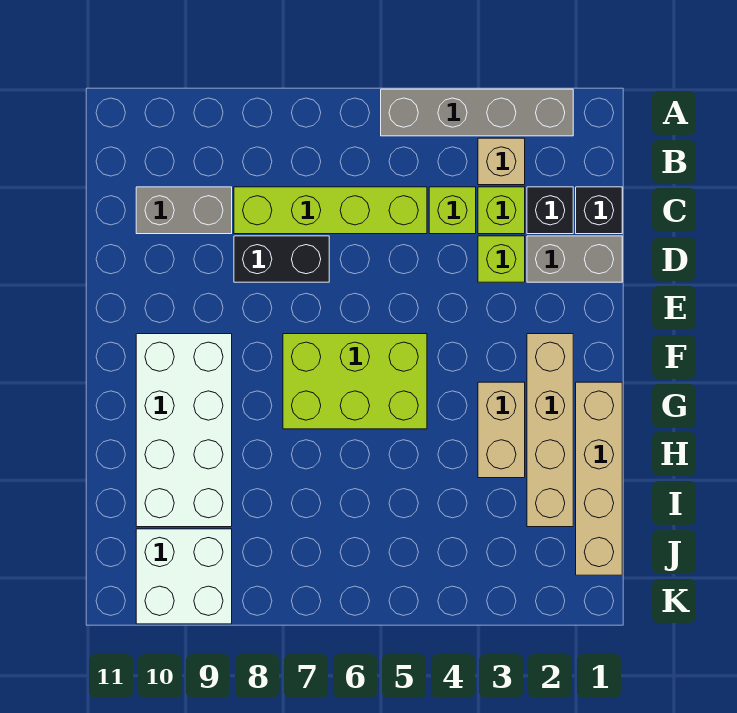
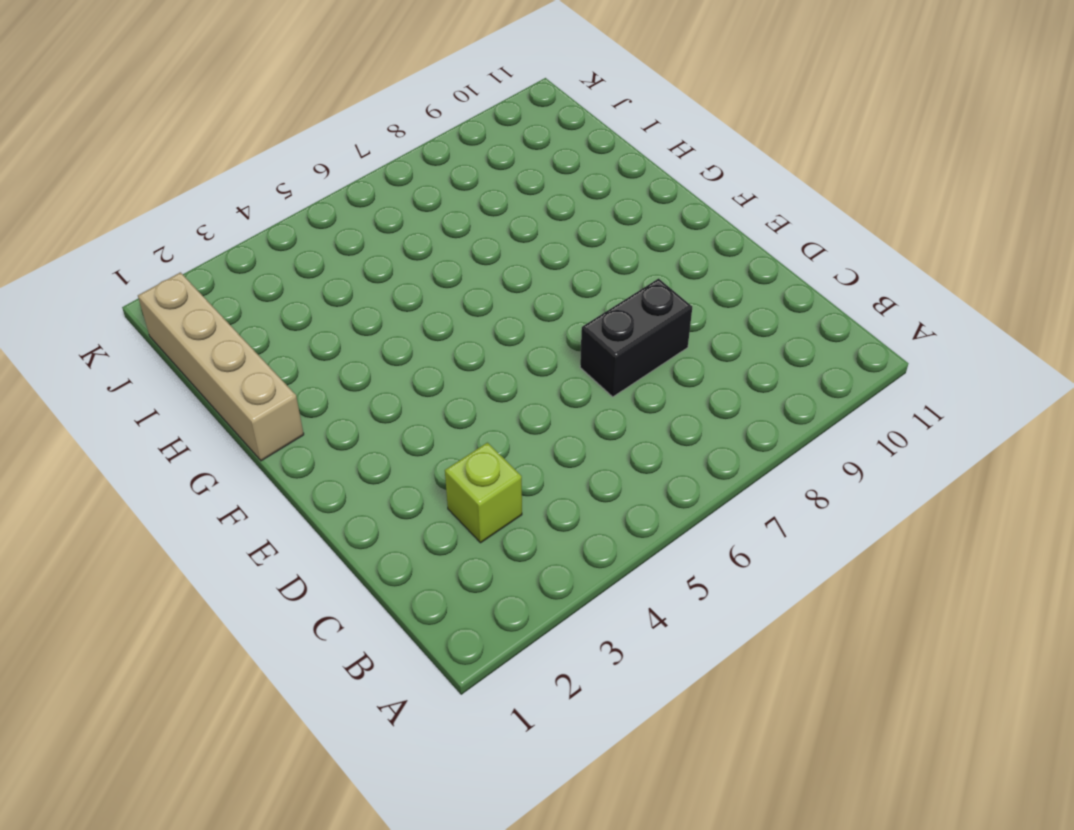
none -> grey 1x4 brick [381,89,573,136]
none -> tan 1x1 brick [478,138,525,185]
none -> black 1x1 brick [576,187,622,234]

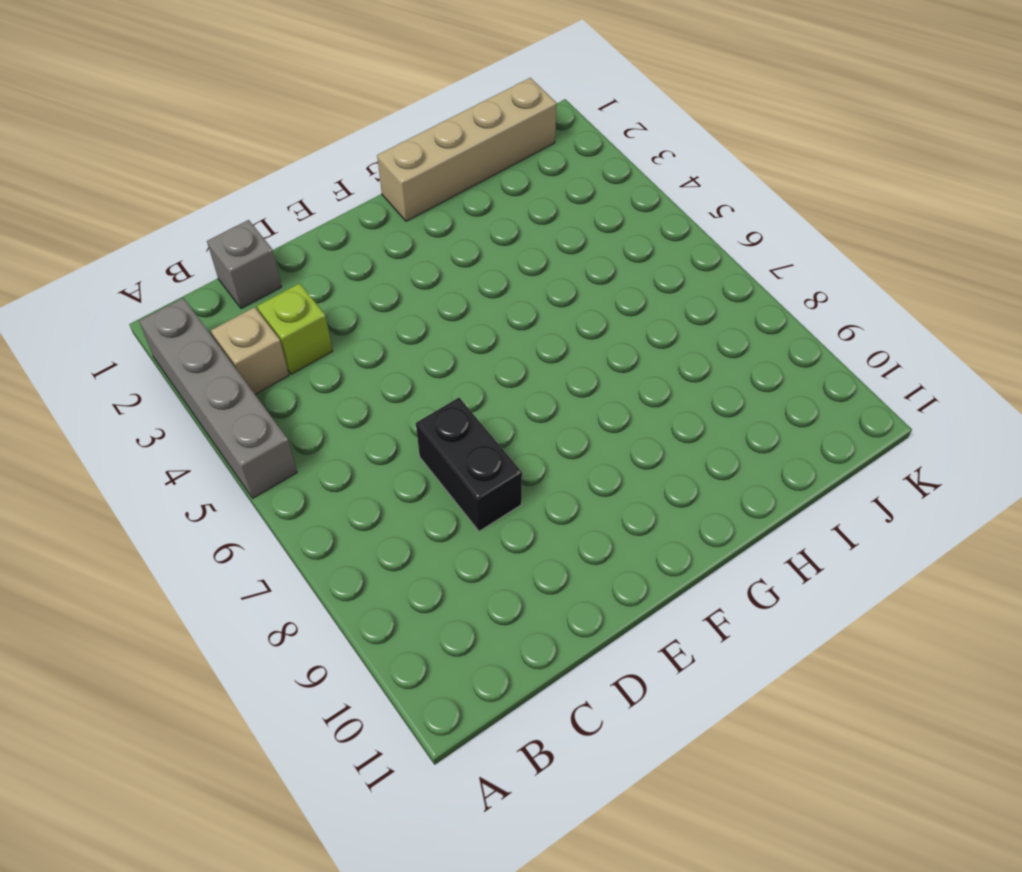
grey 1x1 brick [207,220,282,309] -> black 1x1 brick [576,187,622,234]
none -> black 1x1 brick [527,187,573,234]
none -> lime 1x1 brick [429,187,476,234]
none -> lime 1x4 brick [234,187,427,234]

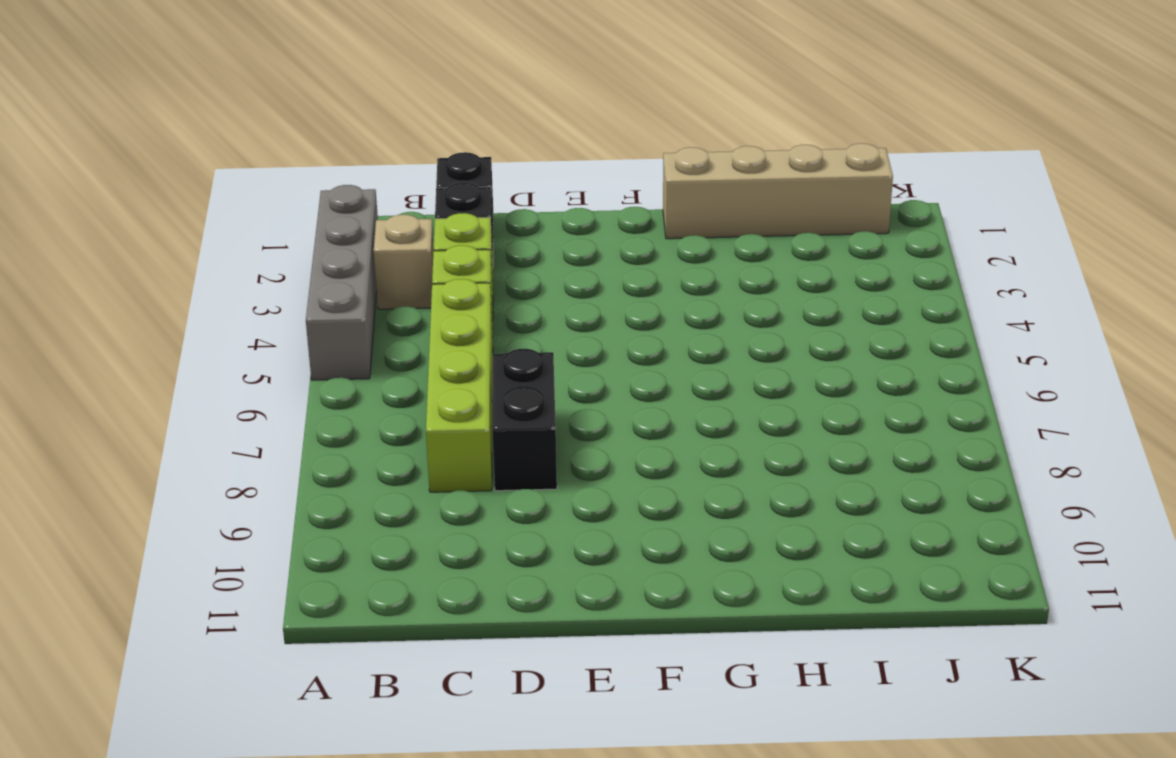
none -> grey 1x2 brick [136,187,232,234]
none -> grey 1x2 brick [527,236,622,282]
none -> lime 1x1 brick [478,236,525,282]

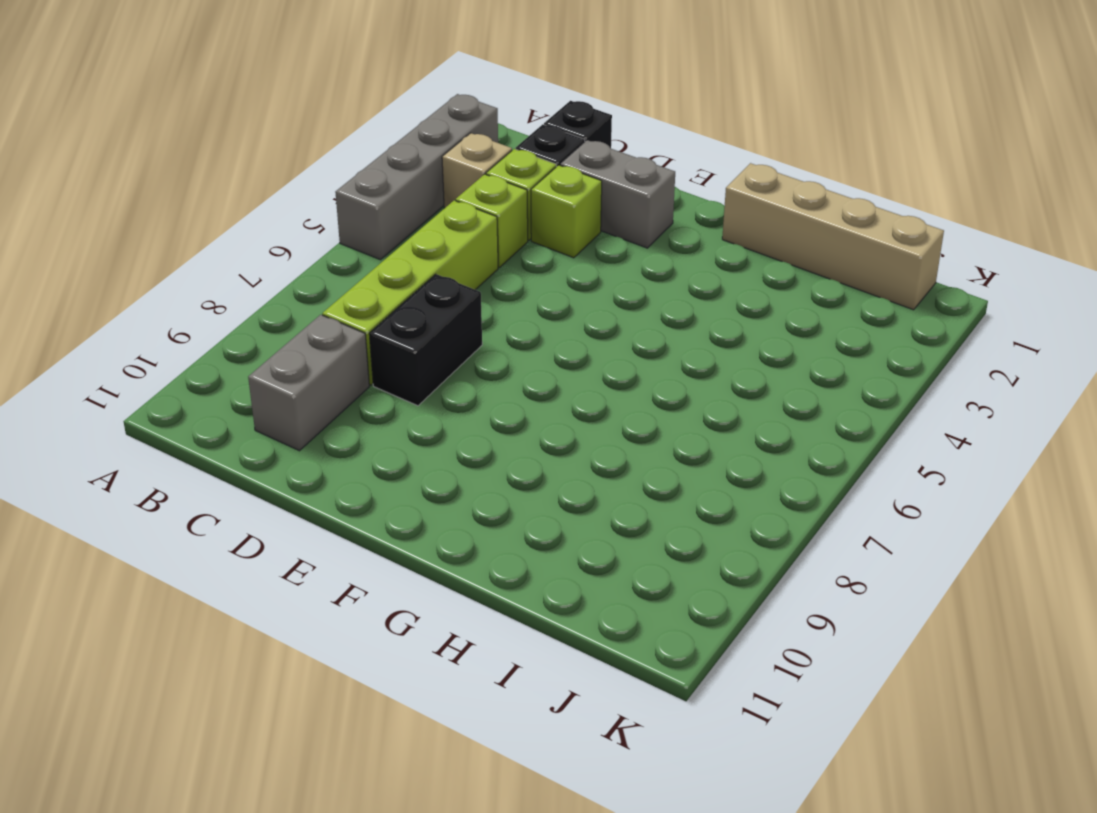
grey 1x2 brick [560,140,675,248] -> grey 1x2 brick turned to [527,236,622,282]
none -> tan 1x4 brick [527,334,573,527]
none -> lime 2x3 brick [283,334,427,429]
none -> white 2x4 brick [136,334,232,527]

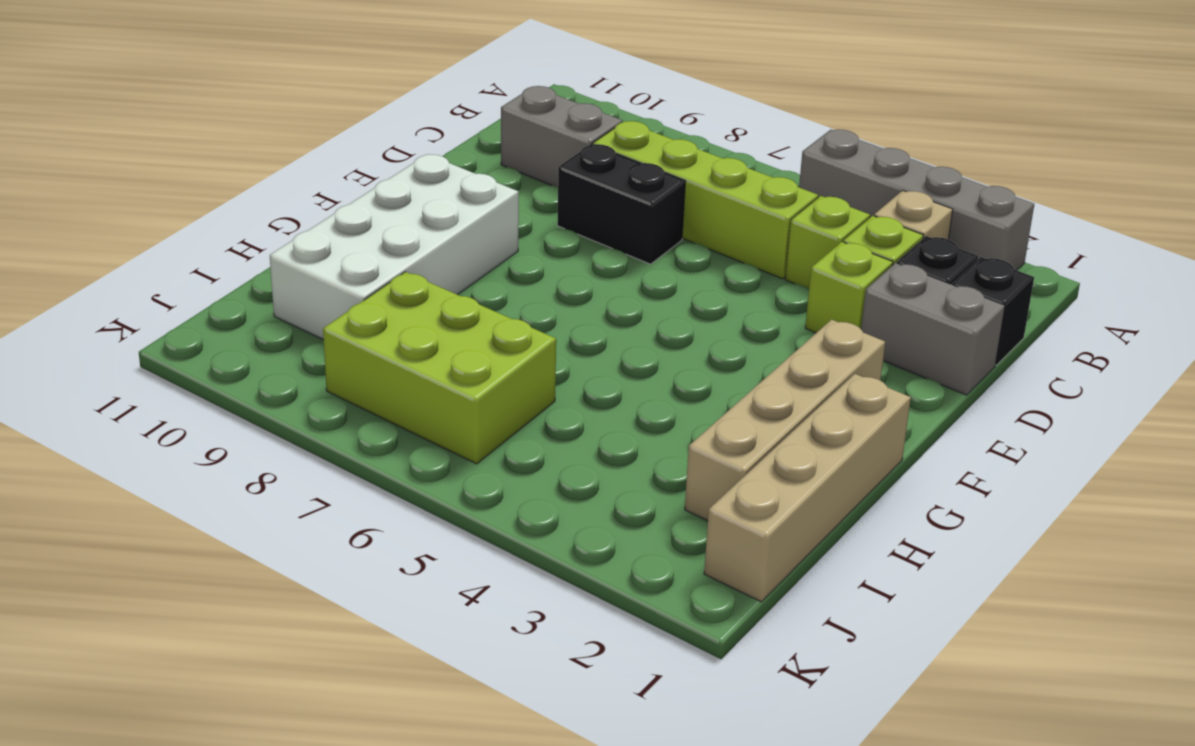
lime 2x3 brick [323,272,556,464] -> lime 2x3 brick moved to [283,334,427,429]
none -> tan 1x2 brick [478,382,525,478]
none -> white 2x2 brick [136,529,232,624]

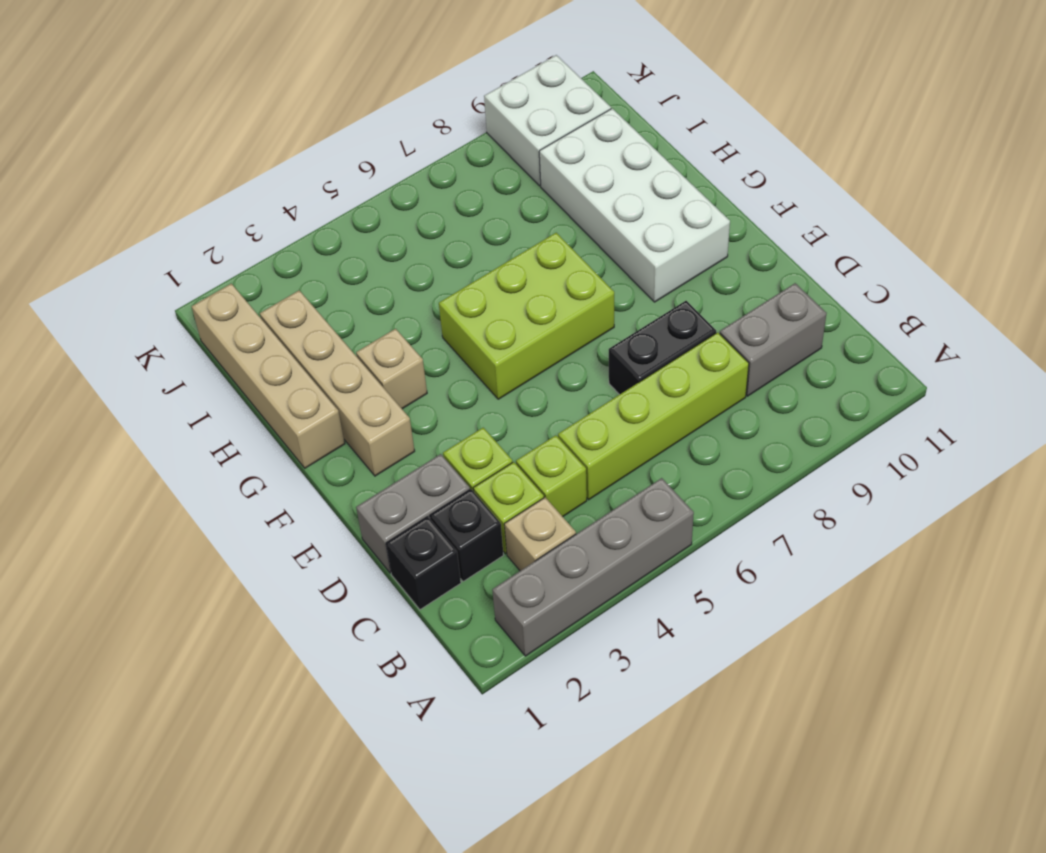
tan 1x1 brick [356,329,427,409] -> tan 1x2 brick [478,382,525,478]

